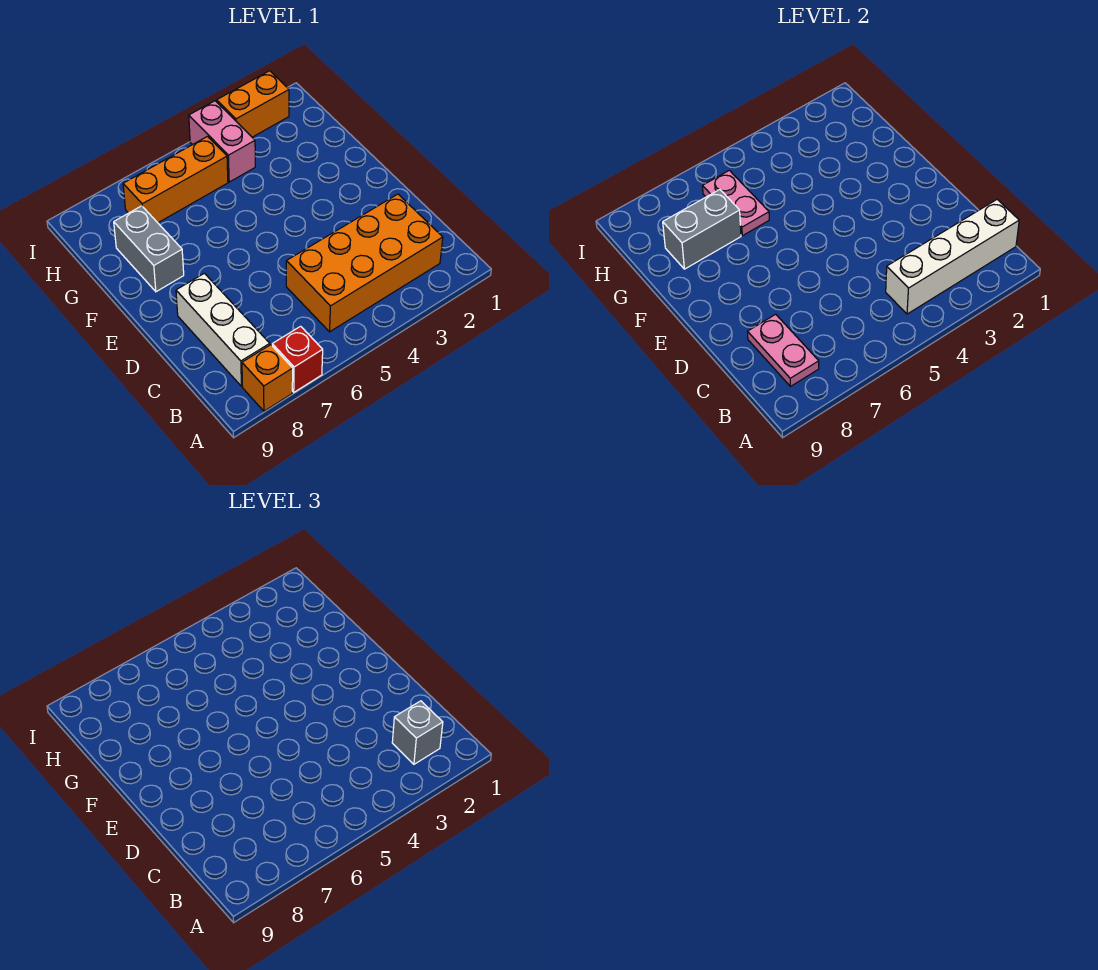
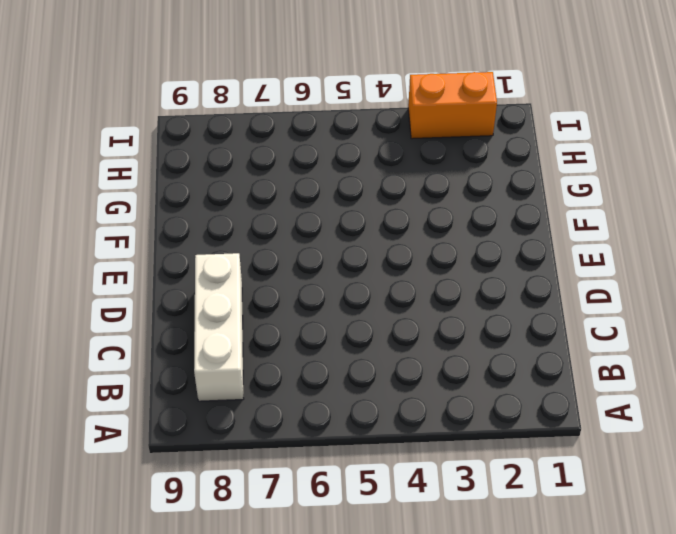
none -> red 1x1 brick [272,326,323,392]
none -> orange 1x1 brick [242,345,293,411]
none -> orange 2x4 brick [286,194,443,332]

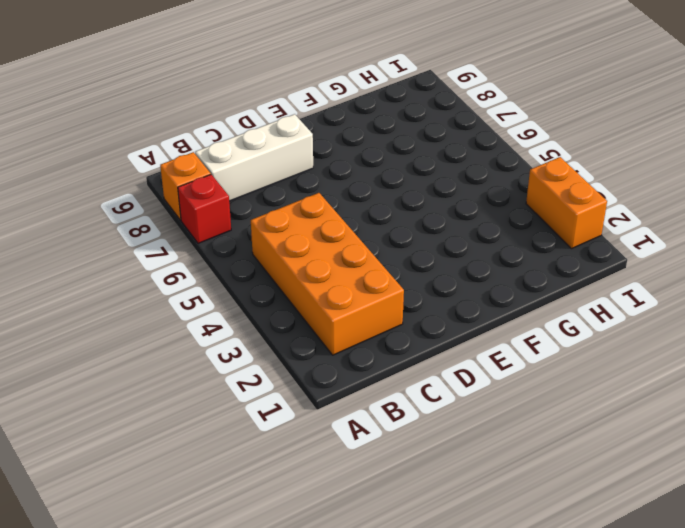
none -> grey 1x2 brick [114,206,184,292]
none -> pink 1x2 brick [189,101,255,182]
none -> orange 1x3 brick [123,136,228,223]

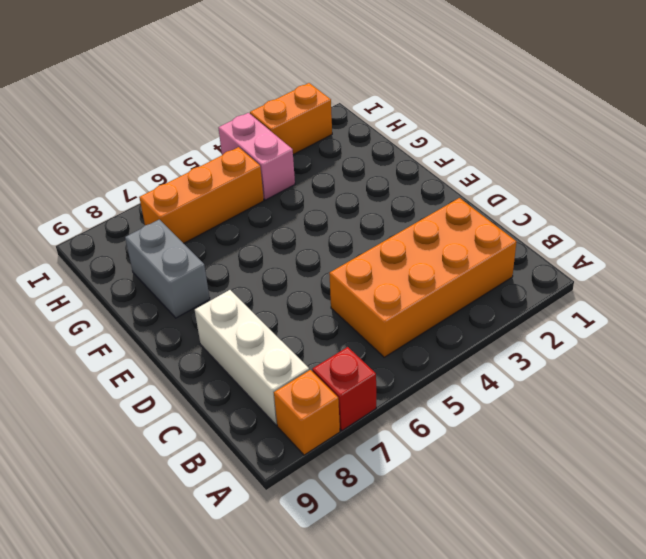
none -> white 1x4 brick [886,200,1019,314]
none -> pink 1x2 plate [748,314,819,386]
none -> pink 1x2 plate [703,170,769,236]

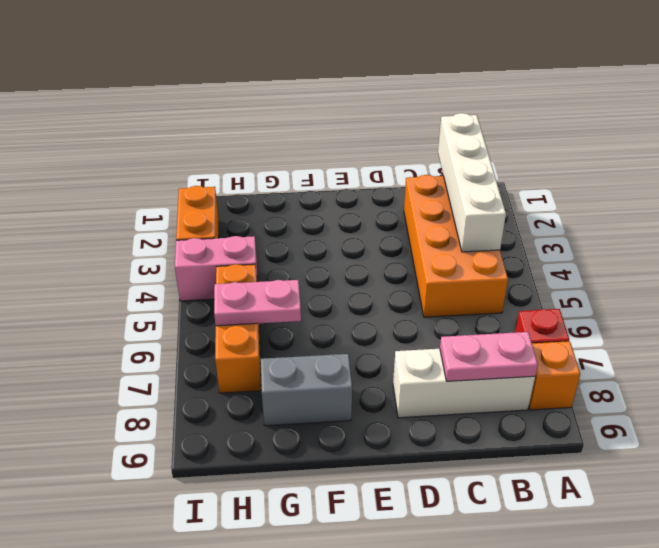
none -> grey 1x2 brick [663,190,741,269]
none -> grey 1x1 brick [392,701,443,764]

